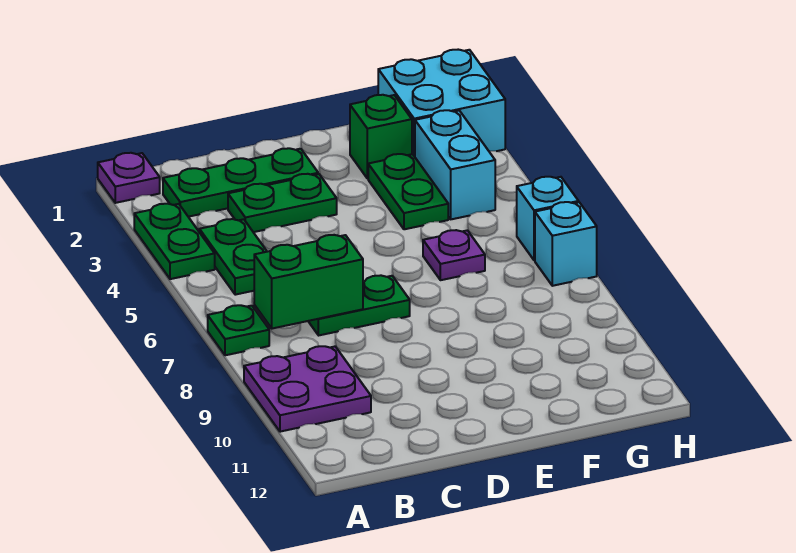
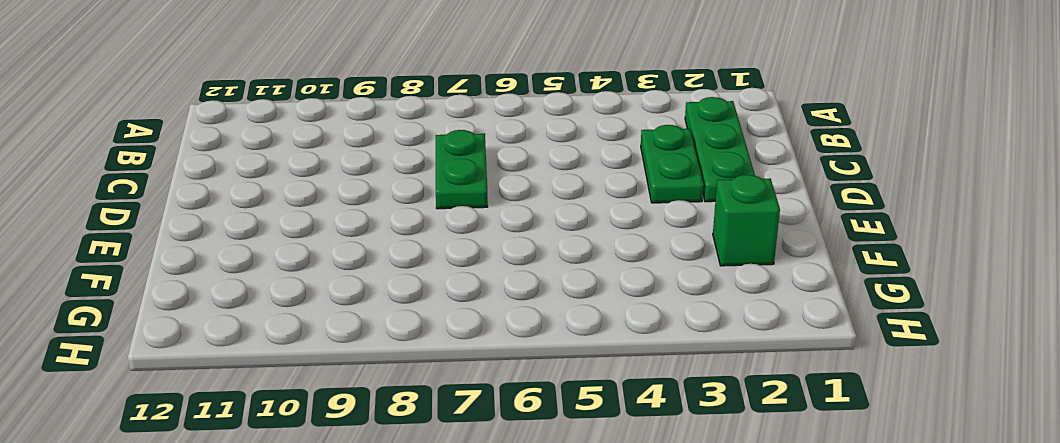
none -> purple 1x1 plate [98,153,160,203]
none -> green 1x2 plate [134,204,215,279]
none -> green 1x1 plate [208,305,269,355]

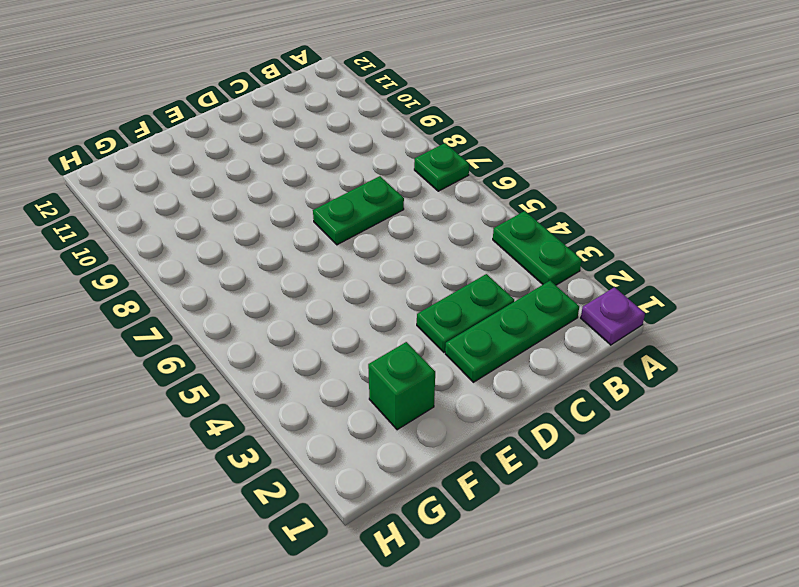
none -> purple 2x2 plate [244,346,371,432]
none -> green 1x2 plate [199,219,267,295]
none -> green 1x2 plate [368,154,448,229]

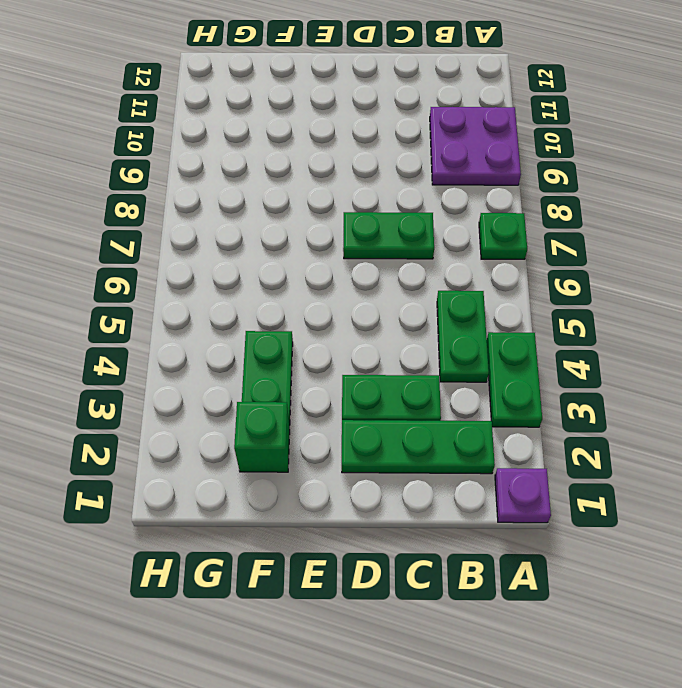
none -> purple 1x1 plate [423,230,485,280]
none -> cyan 2x2 brick [378,50,505,157]
none -> cyan 1x2 brick [415,110,495,219]

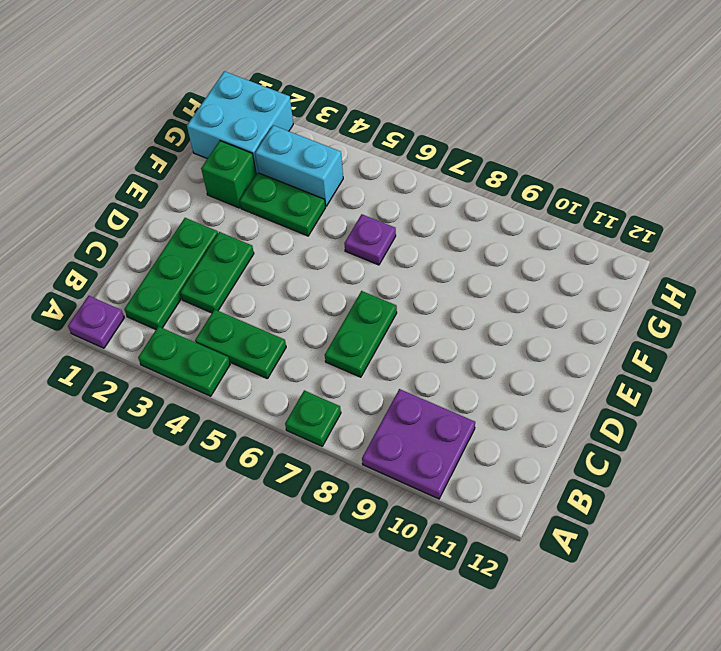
none -> cyan 1x1 brick [517,177,579,260]
none -> cyan 1x1 brick [535,202,597,286]
none -> green 1x2 brick [254,235,363,329]

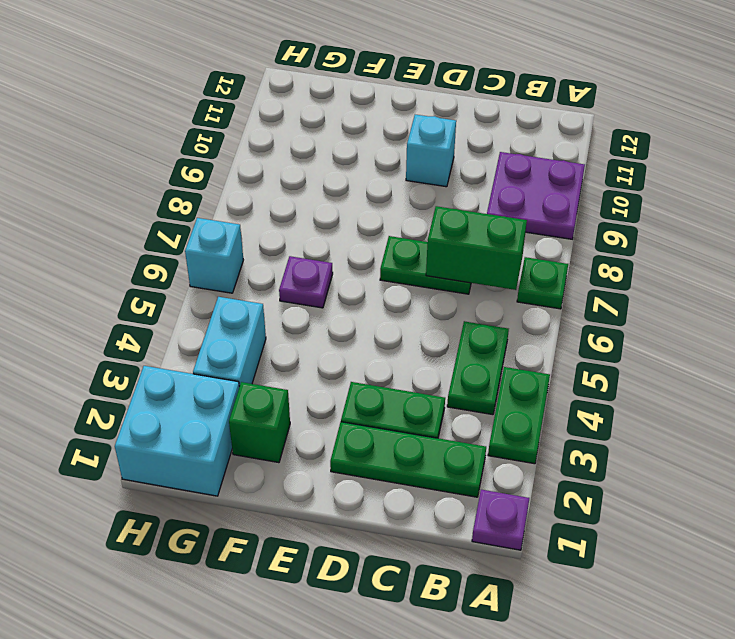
cyan 1x1 brick [406,115,456,187] -> cyan 1x1 brick moved to [535,202,597,286]
none -> green 1x2 plate [368,154,448,229]

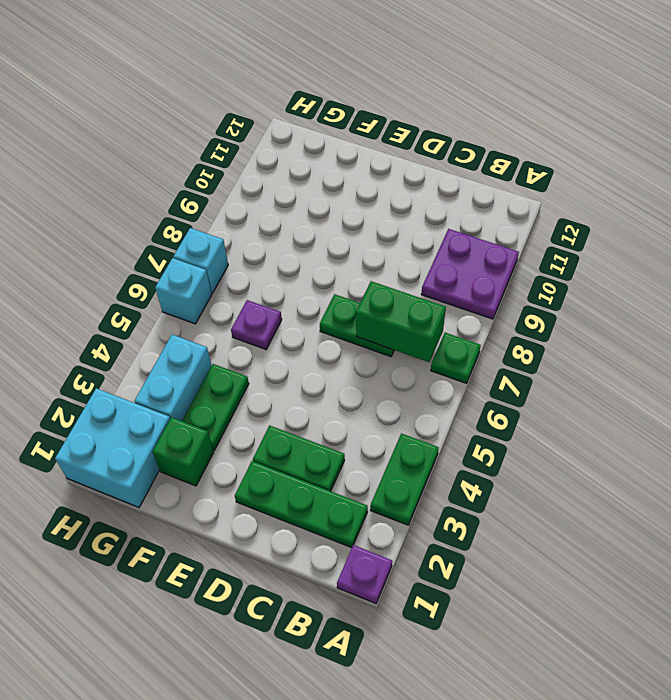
none -> green 1x2 plate [199,219,267,295]

